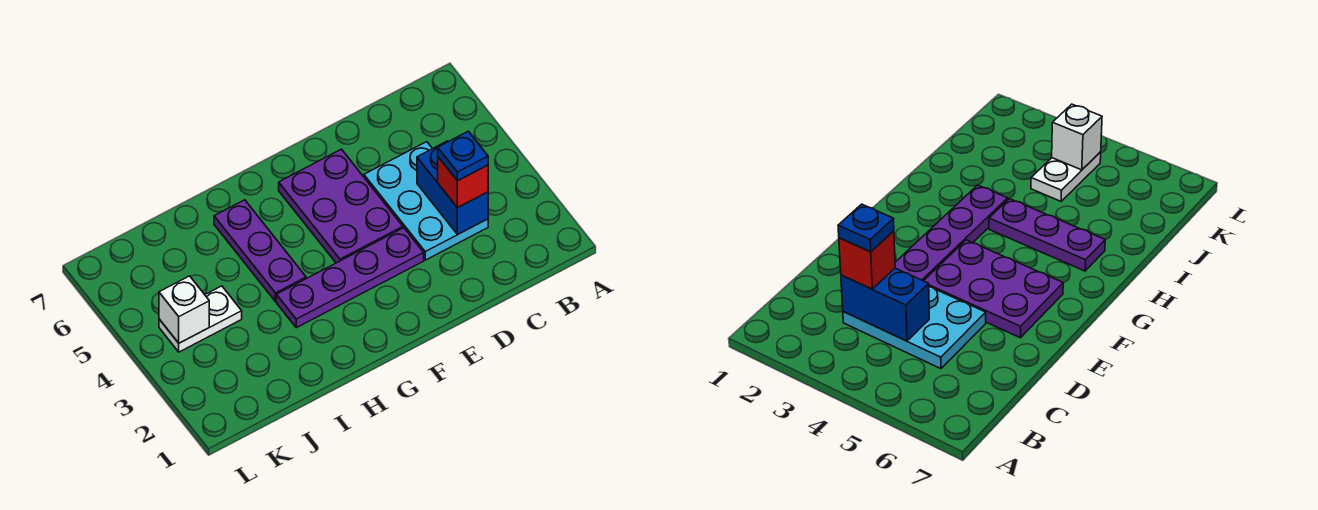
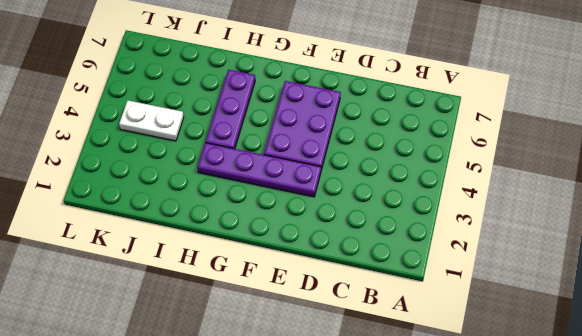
none -> cyan 2x3 plate [364,142,488,260]
none -> blue 1x2 brick [417,141,488,234]

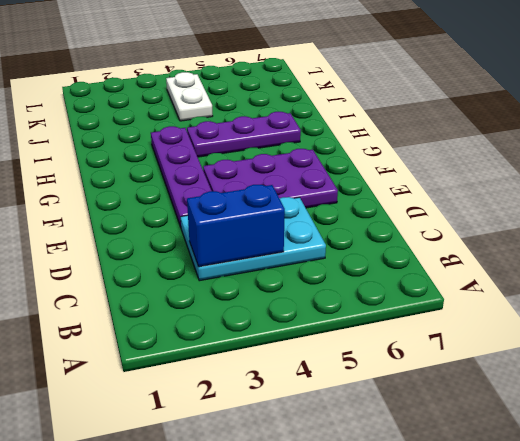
none -> white 1x1 brick [159,276,209,343]
none -> red 1x1 brick [438,157,488,208]

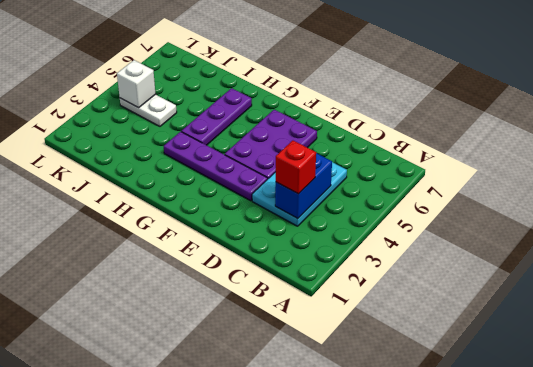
none -> blue 1x1 plate [438,131,488,181]

